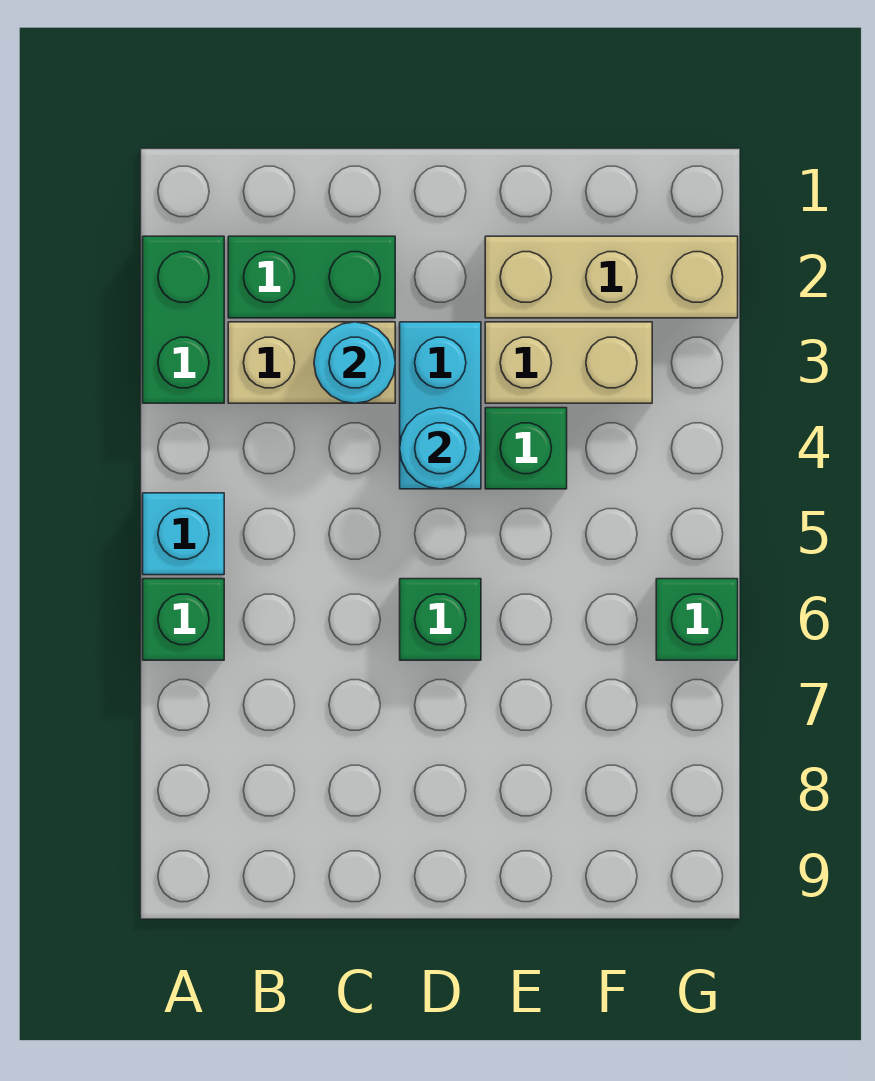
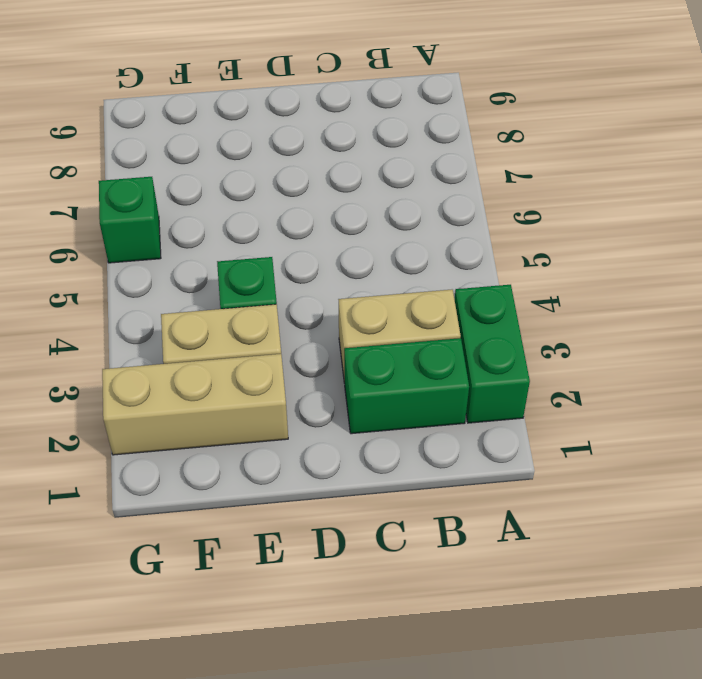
none -> cyan 1x1 brick [143,493,224,575]
none -> green 1x1 brick [143,579,224,660]
none -> cyan 1x2 brick [400,322,481,489]

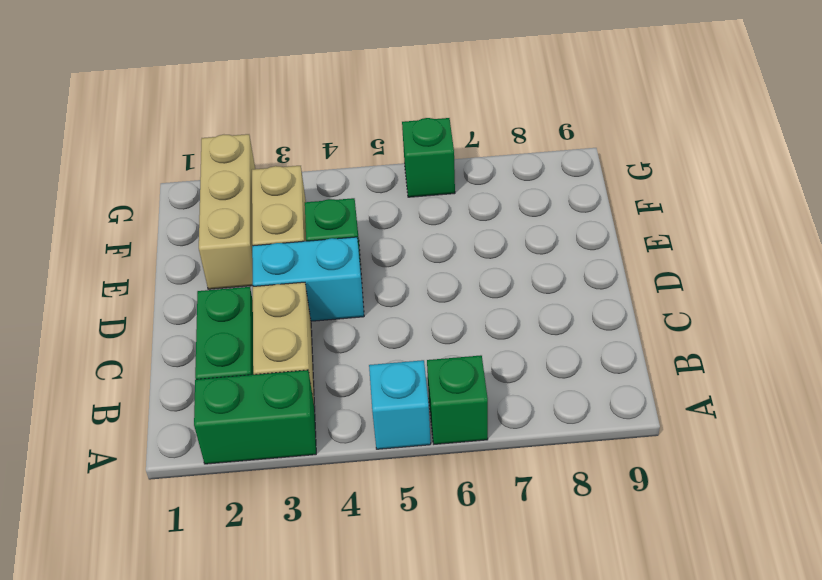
none -> green 1x1 brick [400,579,481,660]
none -> cyan 1x1 round brick [314,322,395,403]
none -> cyan 1x1 round brick [400,408,481,489]

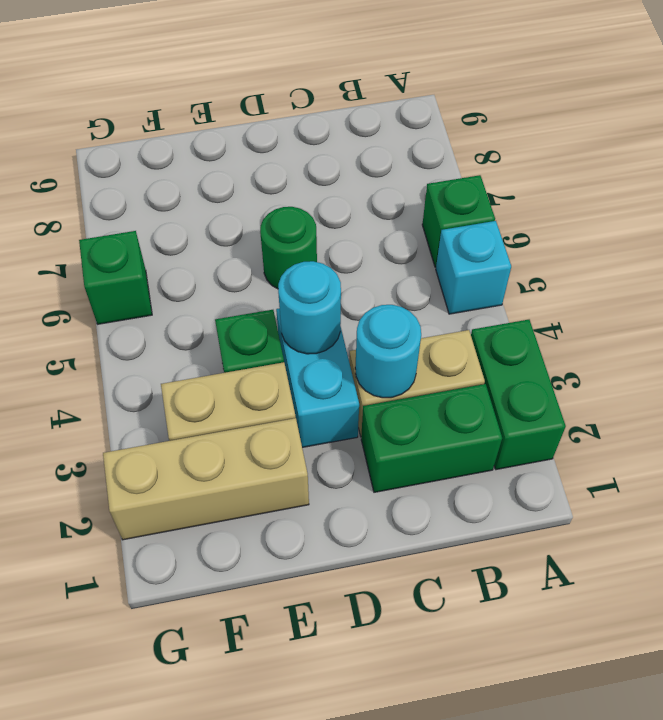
green 1x1 round brick [260,207,317,289] -> green 1x1 brick [400,579,481,660]

